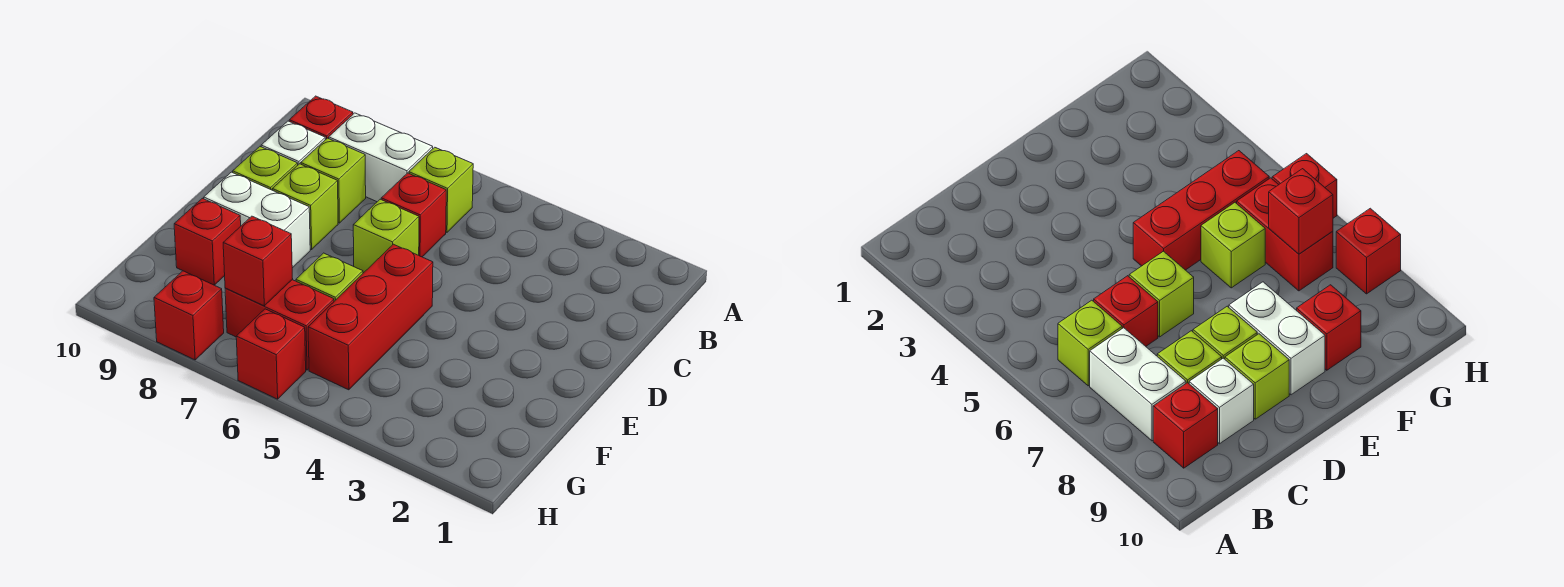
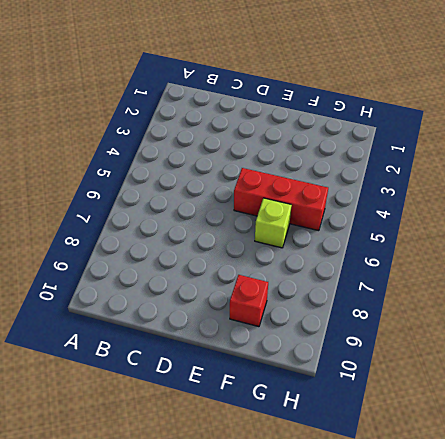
none -> lime 1x1 brick [409,147,473,232]
none -> white 1x2 brick [329,113,433,202]
none -> red 1x1 brick [289,96,353,140]

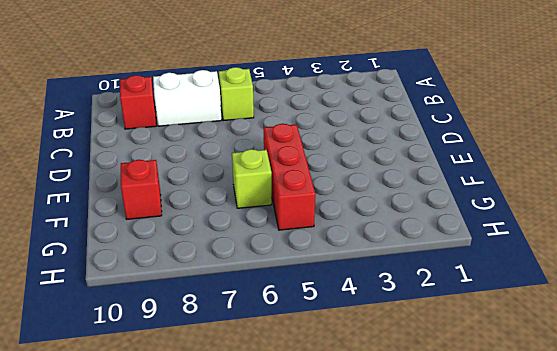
none -> red 1x1 brick [381,173,446,257]
none -> lime 1x1 brick [301,138,366,223]
none -> white 1x1 brick [261,121,325,165]

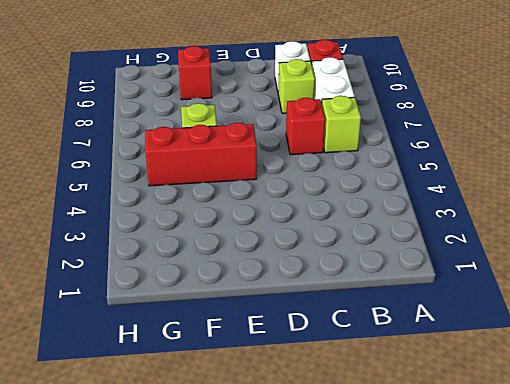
none -> lime 1x1 brick [353,199,419,273]
none -> lime 1x1 brick [272,164,338,250]
none -> lime 1x1 brick [233,147,298,190]

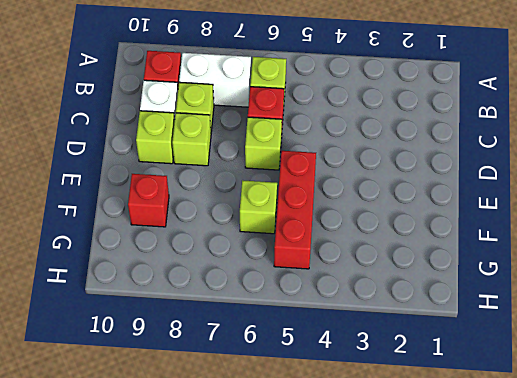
none -> white 1x2 brick [204,172,310,268]
none -> red 1x2 brick [225,280,334,370]
none -> red 1x1 brick [236,309,306,399]

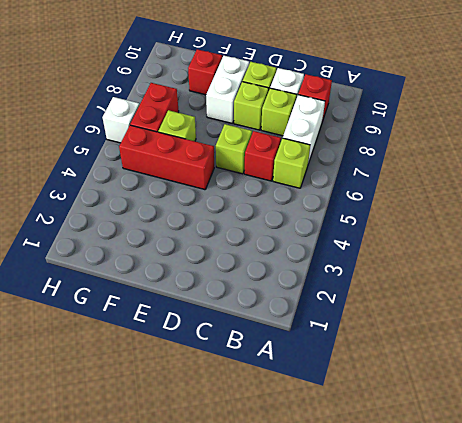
white 1x1 brick [103,97,139,143] -> red 1x1 brick [236,309,306,399]
none -> red 1x1 brick [154,271,224,360]
none -> red 1x1 brick [223,216,293,306]

